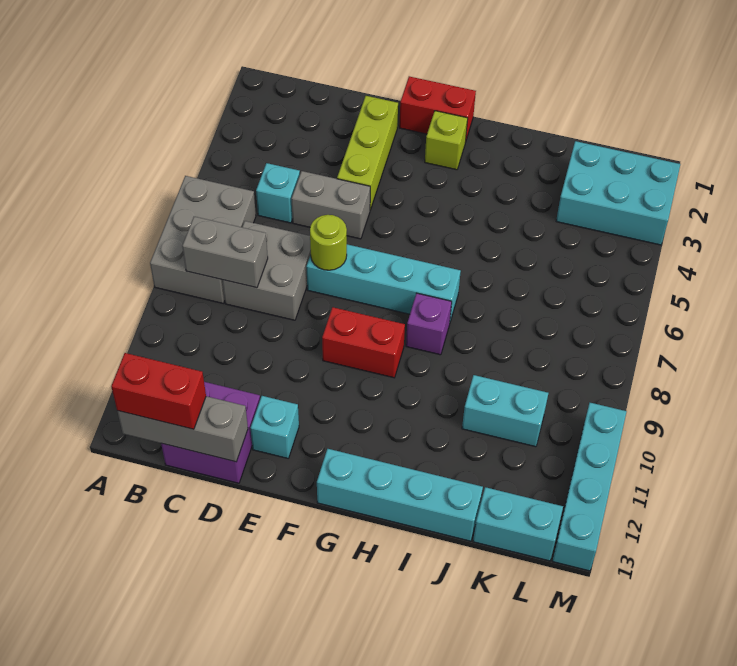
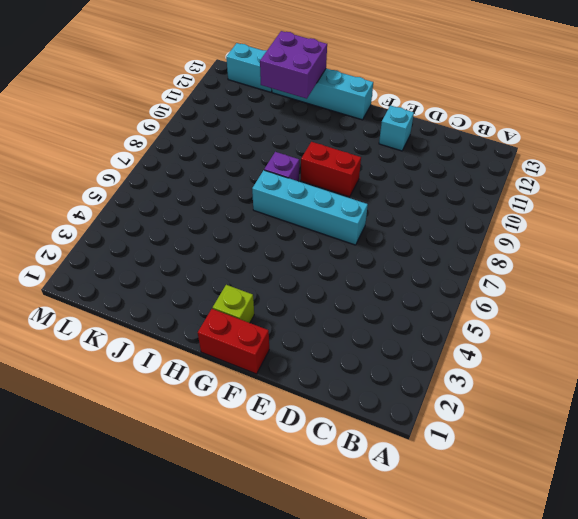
purple 2x2 brick [260,31,327,99] -> purple 2x2 brick moved to [161,382,260,483]
none -> grey 2x3 brick [150,176,256,303]
none -> cyan 1x1 brick [256,163,300,223]
none -> grey 2x2 brick [223,221,311,320]

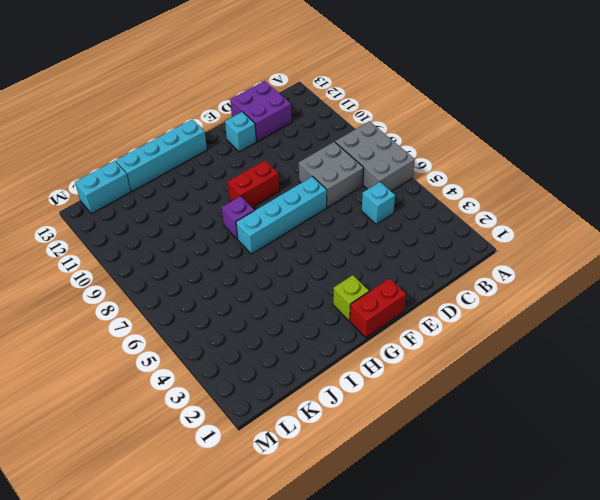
none -> grey 1x2 brick [292,171,370,239]
none -> lime 1x3 brick [337,96,398,210]
none -> cyan 1x2 brick [462,375,548,447]

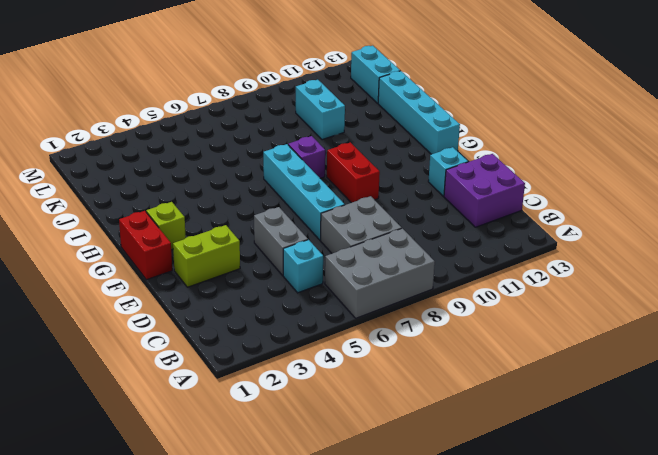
lime 1x2 brick [173,225,240,287] -> lime 1x3 brick [337,96,398,210]
none -> cyan 2x3 brick [556,141,680,245]
none -> cyan 1x4 brick [552,403,627,571]
none -> grey 1x2 brick [182,217,268,288]

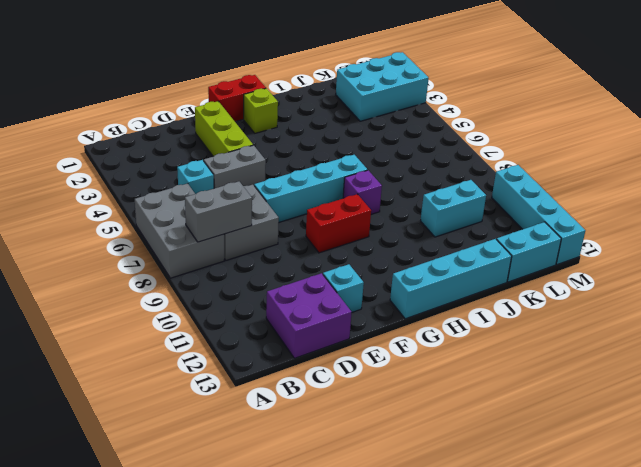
none -> grey 1x3 brick [117,396,248,462]
none -> lime 1x1 round brick [310,215,347,270]
none -> red 1x2 brick [111,353,206,429]

